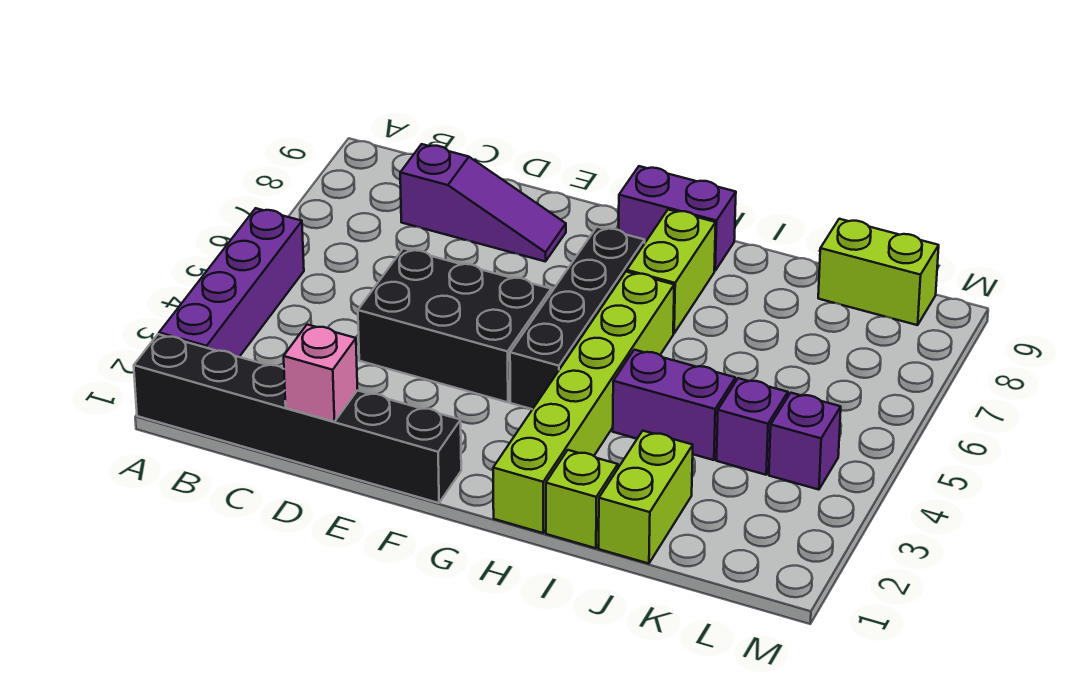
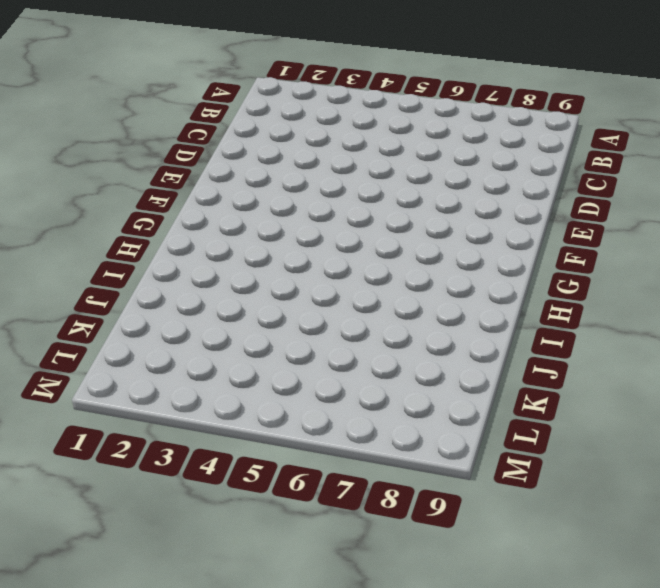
none -> black 1x6 brick [134,334,461,503]
none -> purple 1x4 brick [159,208,304,357]
none -> purple 1x3 slope [400,144,566,262]

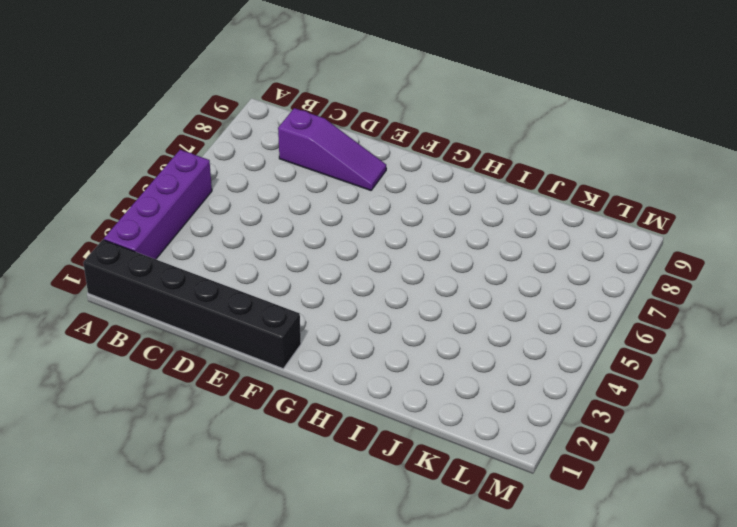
none -> black 2x3 brick [358,248,551,402]
none -> black 1x4 brick [510,227,645,409]
none -> purple 1x2 brick [619,166,736,271]

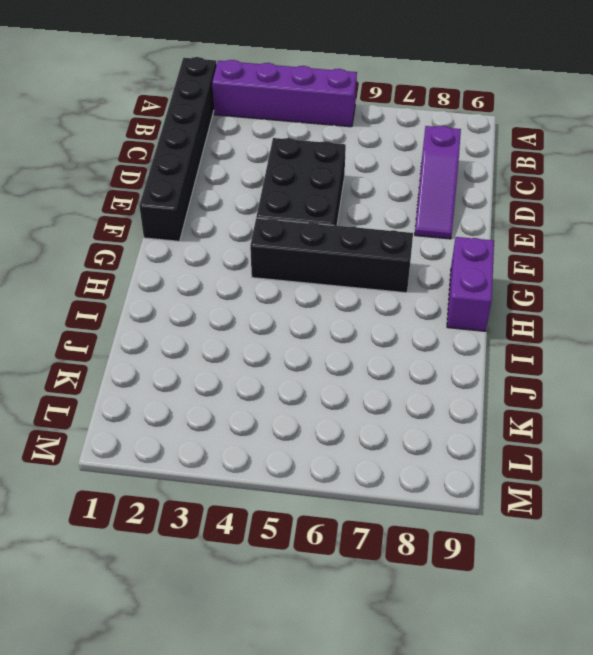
none -> lime 1x6 brick [493,272,674,533]
none -> lime 1x2 brick [627,210,716,333]
none -> lime 1x1 brick [546,450,618,548]

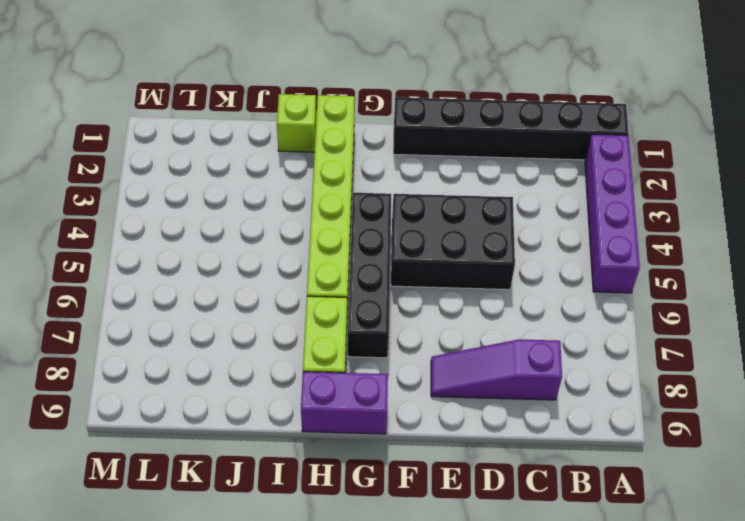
none -> purple 1x2 brick [613,350,735,460]
none -> lime 1x2 brick [599,431,693,564]
none -> purple 1x1 brick [716,378,788,475]

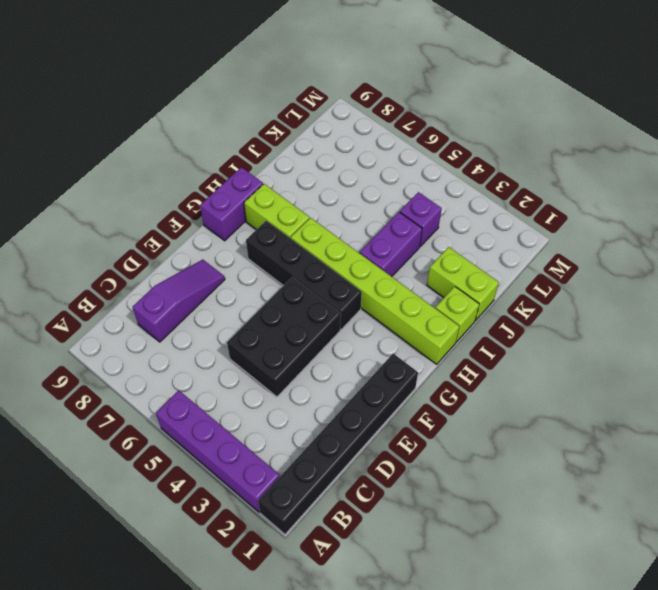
none -> lime 1x2 brick [818,219,939,325]
none -> purple 1x1 brick [769,393,841,490]
none -> pink 1x1 brick [284,325,358,422]

